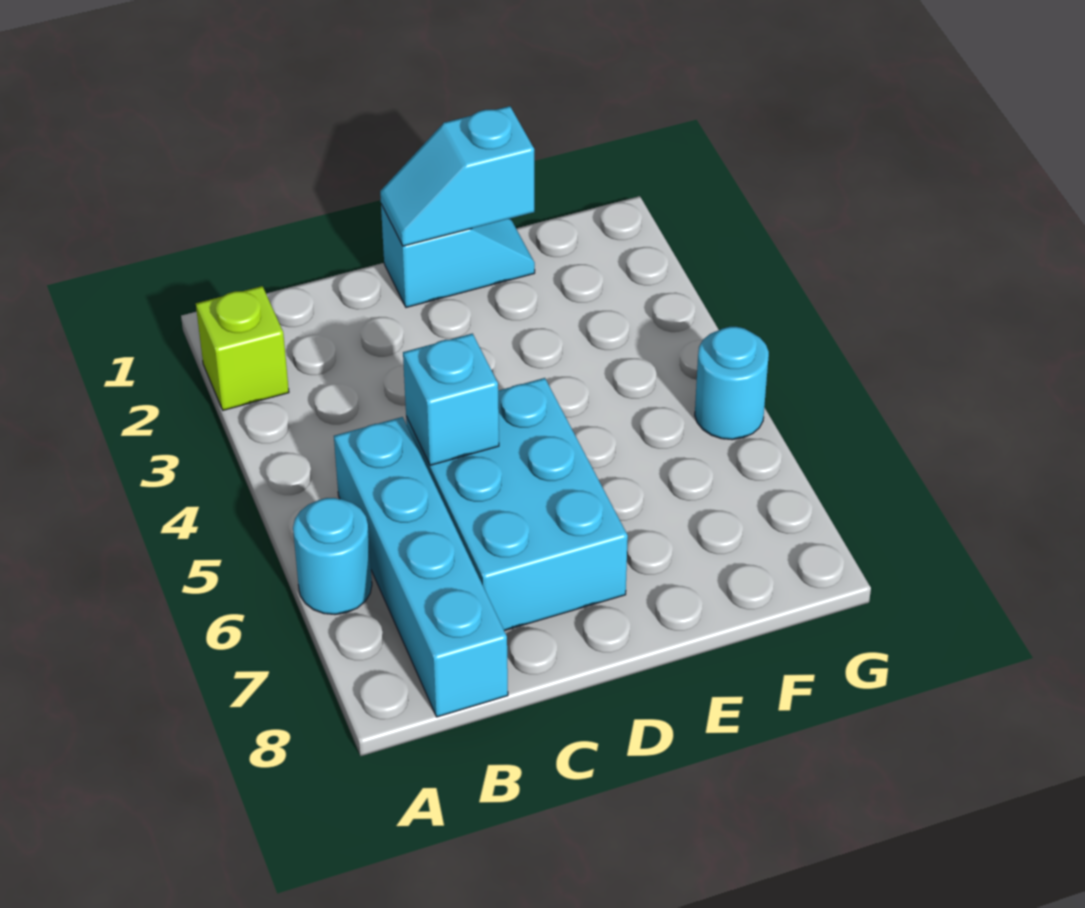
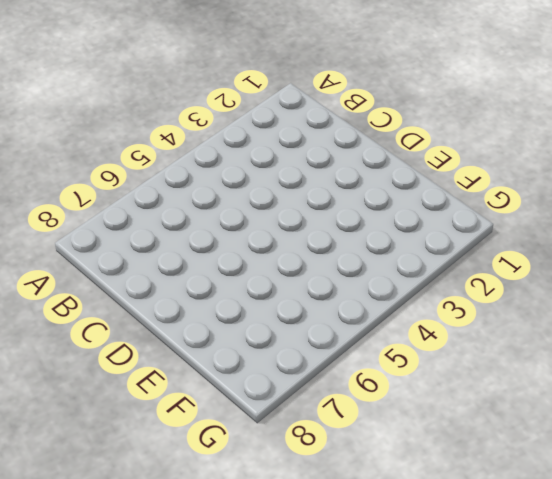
none -> lime 1x1 brick [196,286,289,410]
none -> cyan 1x1 round brick [293,498,372,615]

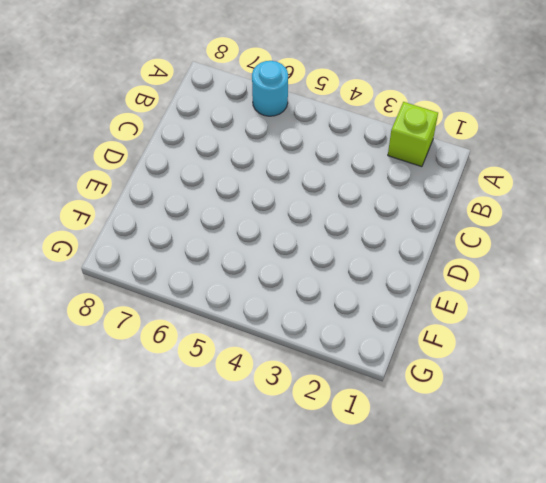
none -> cyan 1x4 brick [334,417,508,717]
none -> cyan 2x3 brick [406,378,628,631]

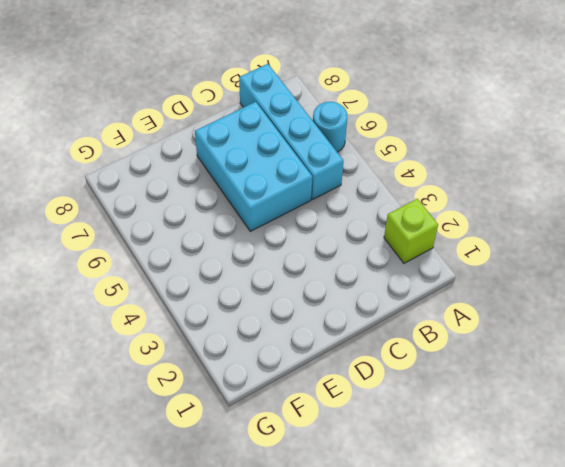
none -> cyan 1x2 slope [381,204,535,307]
none -> cyan 1x1 round brick [695,327,769,440]

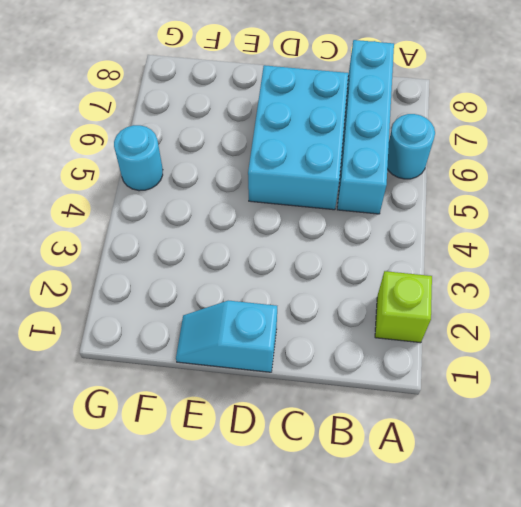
none -> cyan 1x1 brick [403,334,499,465]
none -> cyan 1x2 slope [380,106,534,246]

